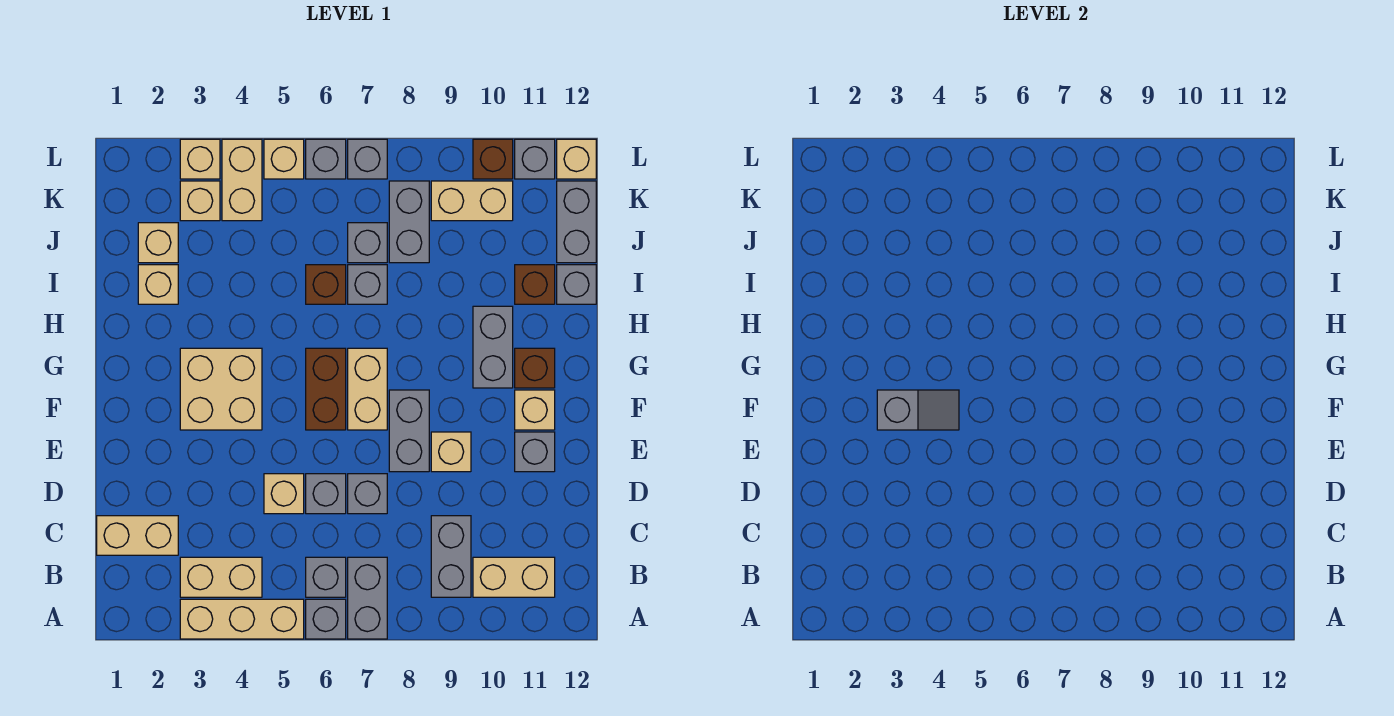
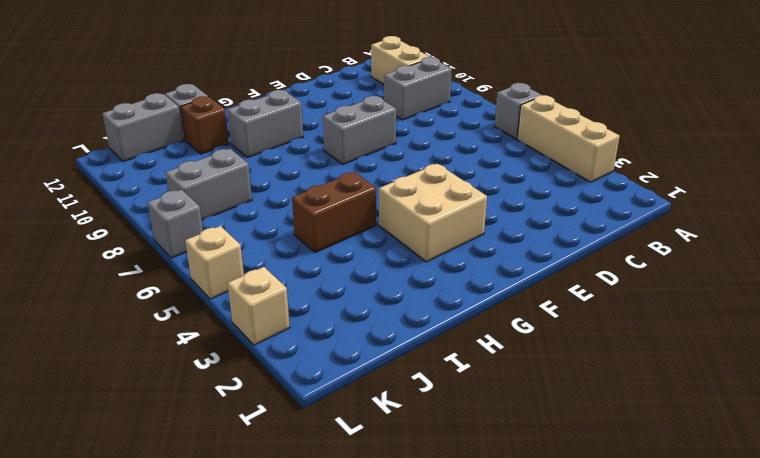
brown 1x2 brick [292,172,376,253] -> brown 1x2 brick moved to [306,348,346,430]
none -> grey 1x2 brick [348,557,387,639]
none -> tan 1x2 brick [180,557,262,597]
none -> grey 1x1 brick [306,557,346,597]
none -> tan 1x2 brick [97,516,178,555]

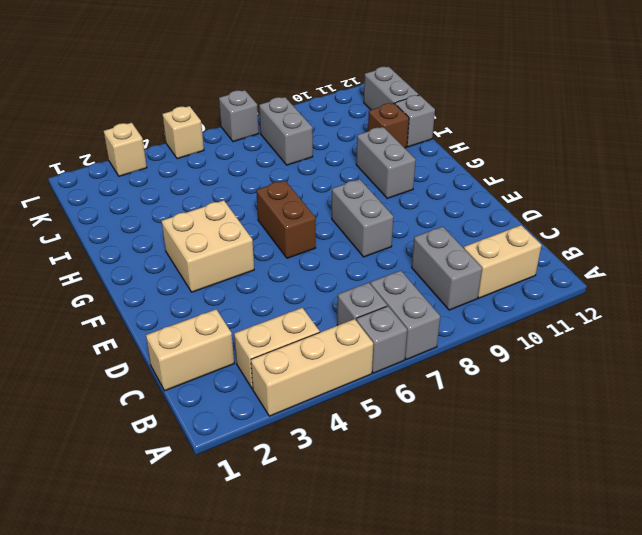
none -> tan 1x1 brick [264,474,304,514]
none -> grey 1x1 brick [306,474,346,514]
none -> grey 1x1 brick [348,474,387,514]
none -> tan 1x1 brick [431,432,471,472]

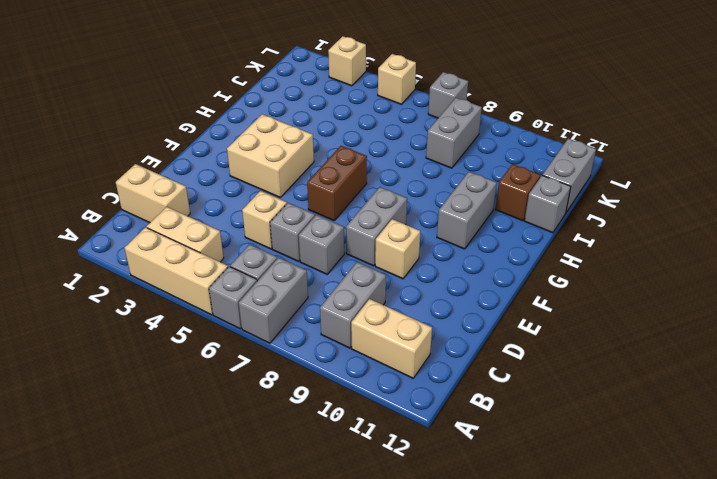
none -> grey 1x1 brick [515,432,555,472]
none -> tan 1x2 brick [348,348,387,430]
none -> tan 1x1 brick [515,390,555,430]
none -> brown 1x1 brick [515,348,555,388]

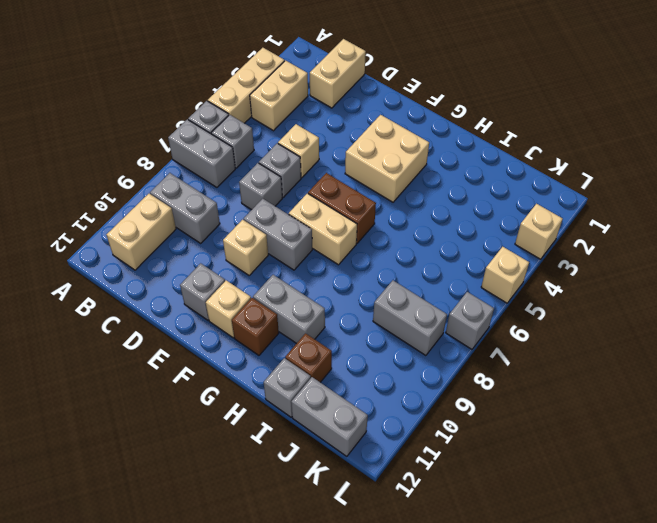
none -> tan 1x1 brick [138,265,178,304]
none -> brown 1x1 brick [306,265,346,304]
none -> grey 1x1 brick [348,265,387,304]
none -> tan 1x1 brick [138,223,178,263]

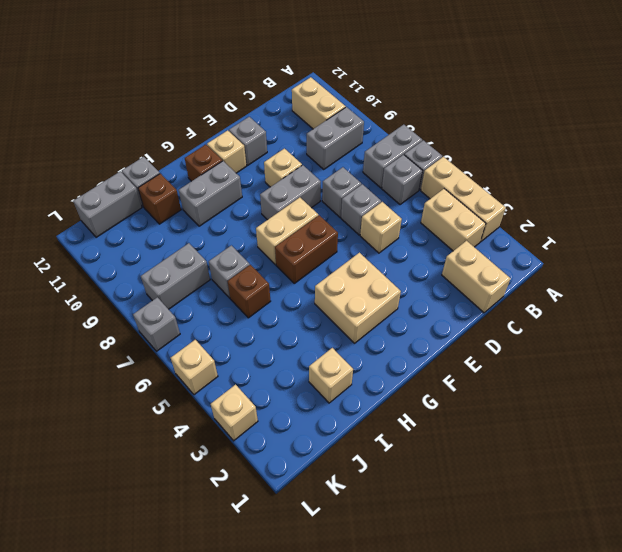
none -> tan 1x1 brick [138,223,178,263]
none -> grey 1x1 brick [348,223,387,263]
none -> tan 1x1 brick [180,181,220,221]
none -> tan 1x2 brick [222,139,262,221]

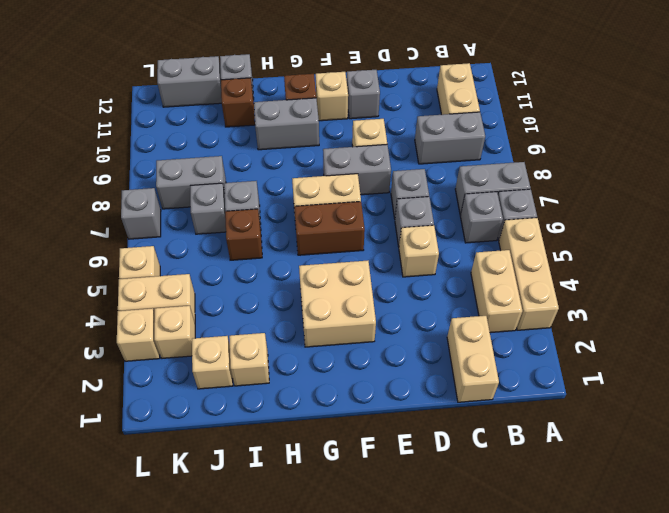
none -> tan 1x2 brick [431,181,513,221]
none -> grey 1x1 brick [306,139,346,179]
none -> brown 1x1 brick [473,139,513,179]
none -> grey 1x1 brick [515,139,555,179]

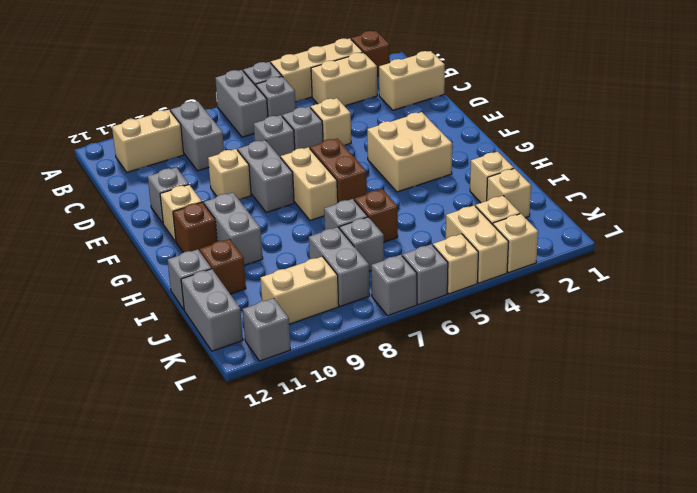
brown 1x1 brick [351,31,390,77] -> brown 1x1 brick moved to [473,139,513,179]
none -> tan 1x1 brick [557,139,596,179]
none -> grey 1x2 slope [877,390,959,430]

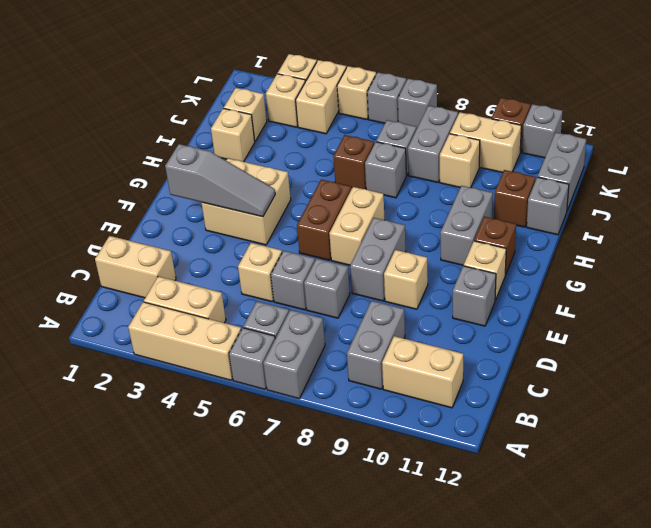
grey 1x3 slope [165,144,275,217] -> grey 1x2 slope [877,390,959,430]
tan 1x1 brick [440,134,480,188] -> tan 1x1 brick moved to [557,139,596,179]

